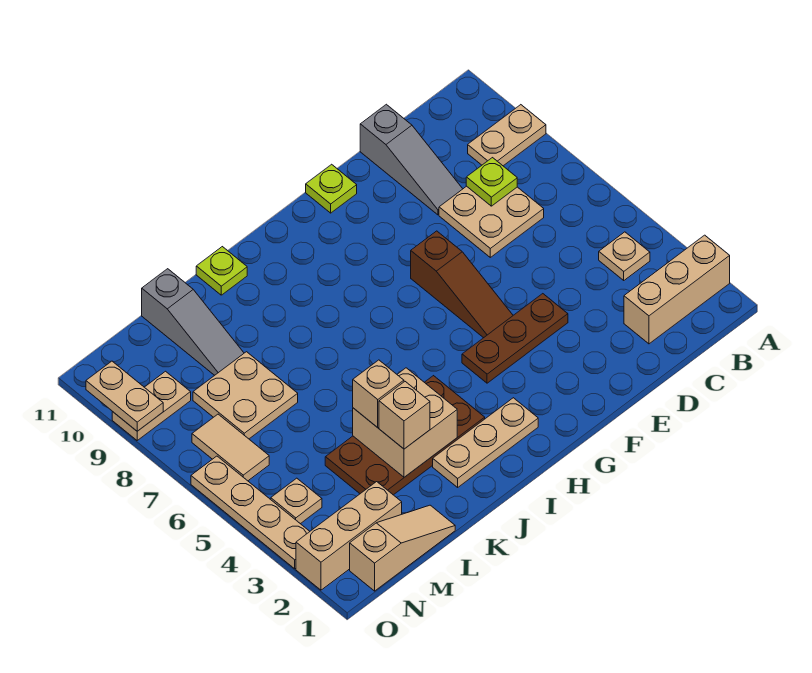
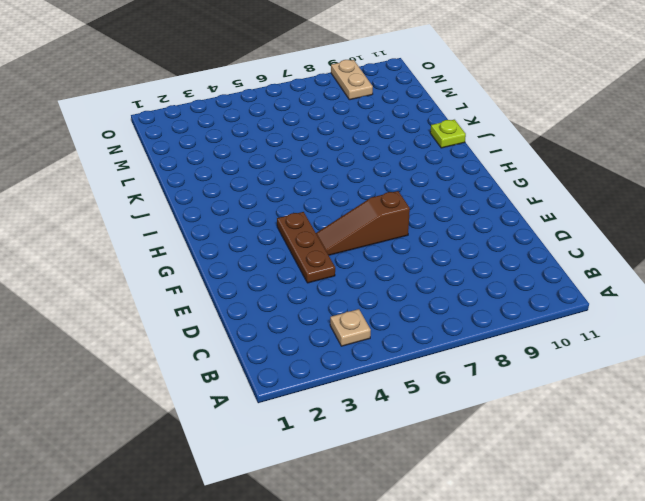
none -> tan 1x3 brick [624,235,730,344]
none -> tan 1x2 plate [468,105,546,166]
none -> tan 2x2 plate [439,186,544,257]

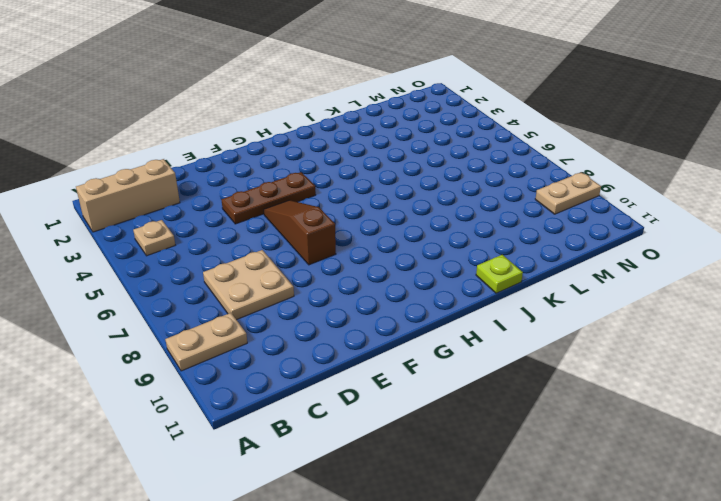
none -> grey 1x3 slope [360,104,462,215]
none -> lime 1x1 plate [306,164,357,213]
none -> tan 1x3 plate [433,398,538,487]

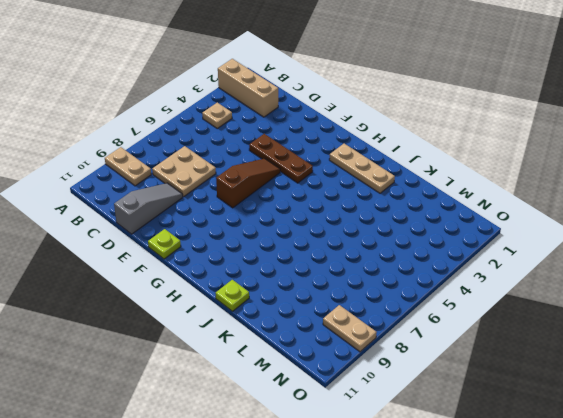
none -> brown 2x4 plate [325,376,485,495]
none -> tan 1x3 slope [350,505,455,591]
none -> tan 2x2 plate [193,352,298,439]

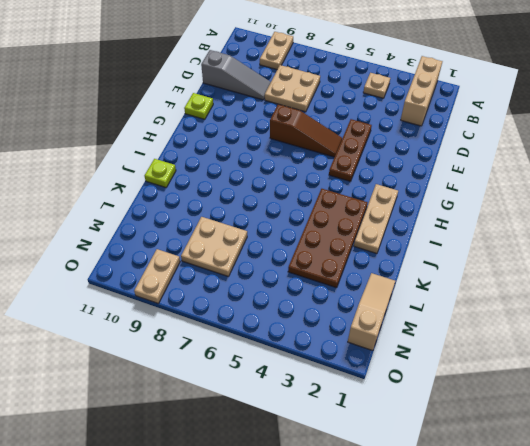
none -> grey 1x3 slope [142,269,244,375]
none -> tan 1x3 brick [296,482,402,590]
none -> tan 1x1 plate [271,478,322,524]

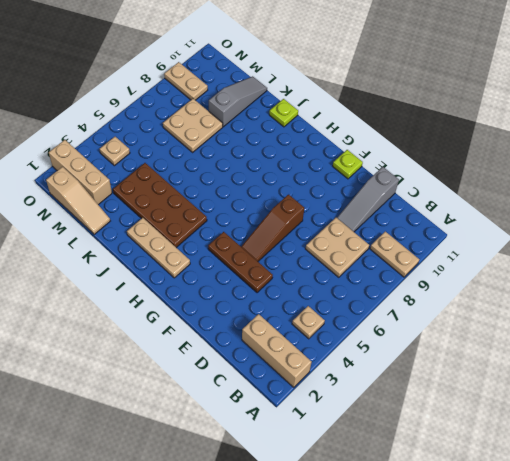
grey 1x3 slope [209,76,267,127] -> grey 1x3 slope turned to [142,269,244,375]
none -> tan 1x2 tile [192,414,269,481]
none -> tan 1x4 plate [191,456,310,569]
none -> lime 1x1 plate [466,158,517,206]

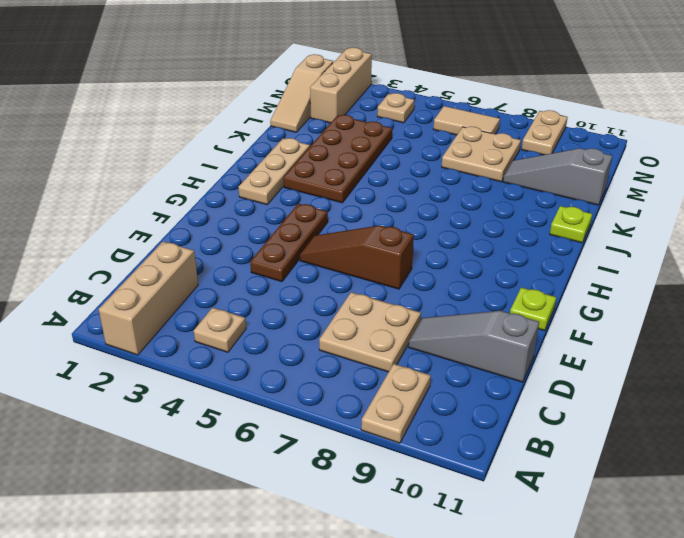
none -> tan 1x4 plate [191,456,310,569]
none -> lime 1x1 plate [466,158,517,206]
none -> tan 2x2 brick [353,368,457,477]

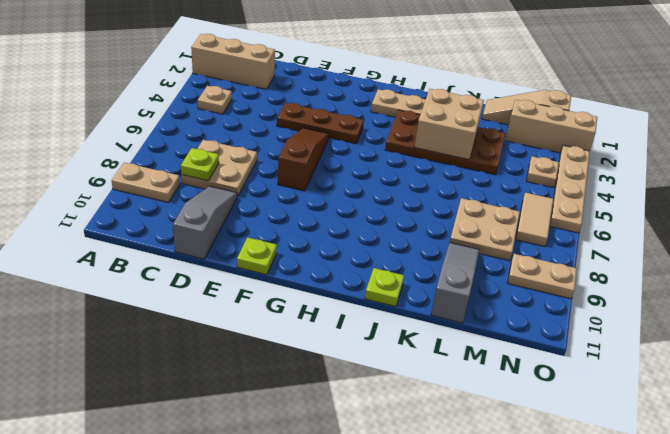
none -> tan 1x2 plate [86,361,163,431]
none -> tan 1x1 brick [379,382,430,449]
none -> tan 1x1 brick [353,360,404,428]

